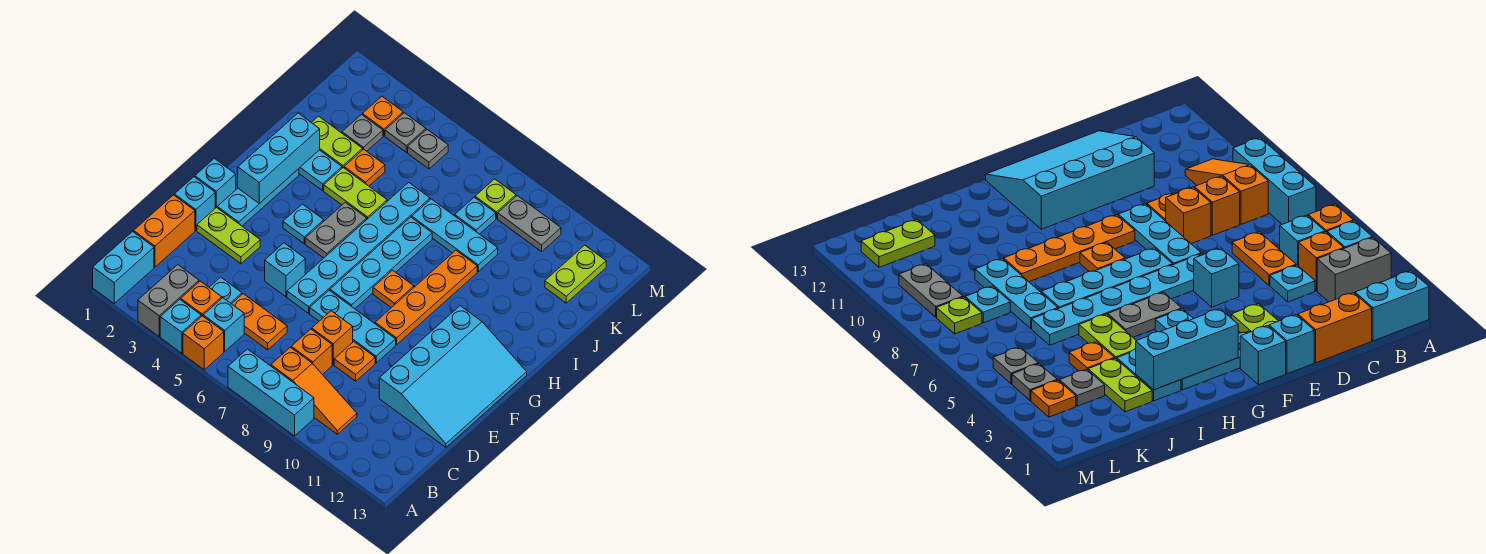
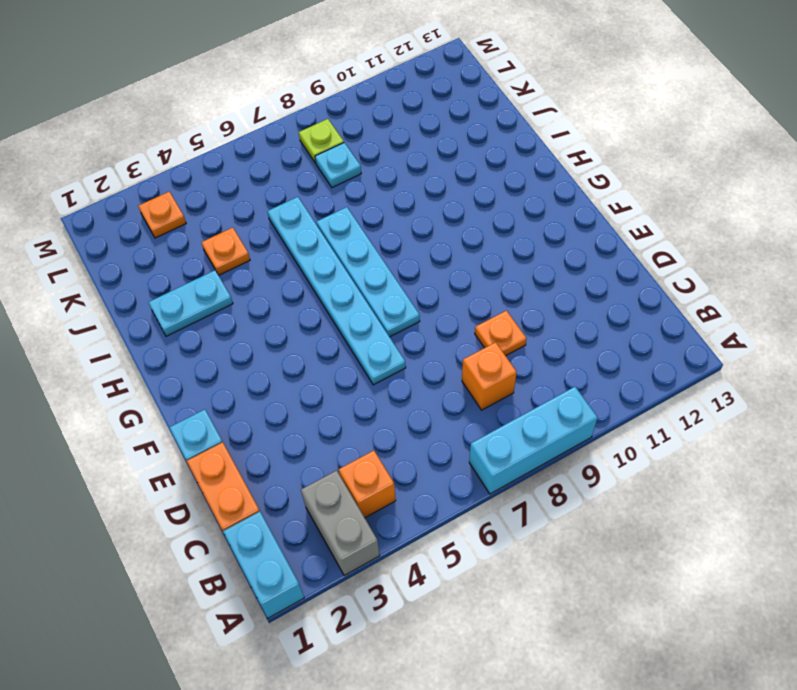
none -> cyan 1x1 brick [160,300,201,353]
none -> orange 1x1 brick [183,316,224,370]
none -> cyan 1x1 brick [203,298,244,351]
none -> orange 1x3 slope [271,347,357,434]

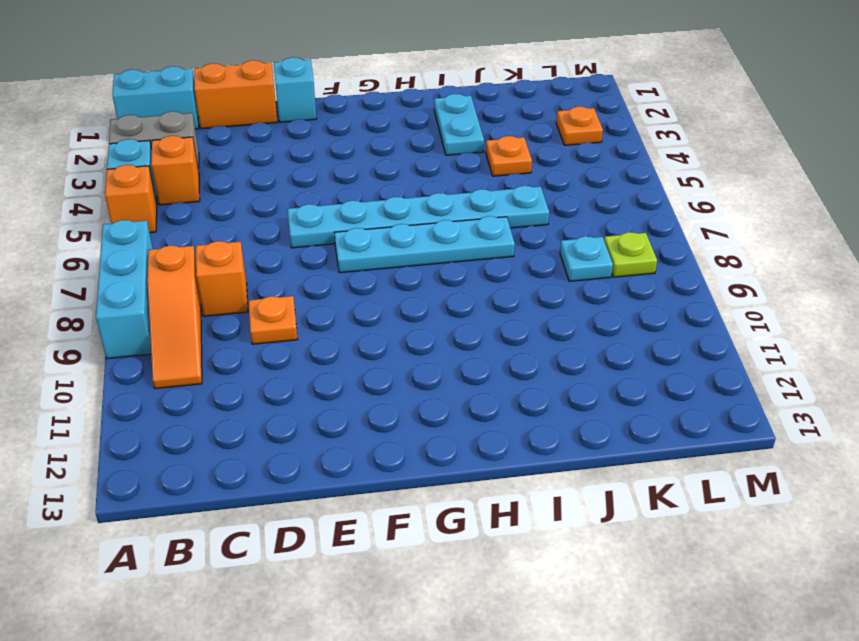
none -> cyan 1x1 brick [203,298,244,351]
none -> cyan 1x1 plate [209,277,242,304]
none -> orange 1x2 plate [232,294,287,350]
none -> orange 1x1 brick [312,311,353,365]

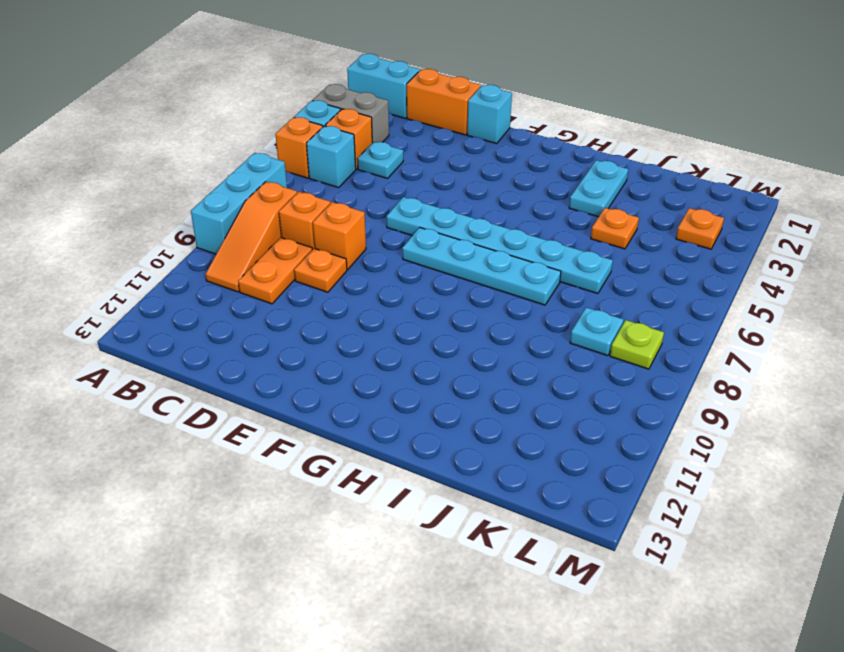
orange 1x2 plate [238,237,312,304] -> orange 1x2 plate moved to [232,294,287,350]
none -> cyan 3x4 slope [379,306,527,447]
none -> lime 1x2 plate [197,207,260,264]
none -> cyan 1x1 brick [265,243,305,297]
none -> cyan 1x3 plate [310,290,396,363]

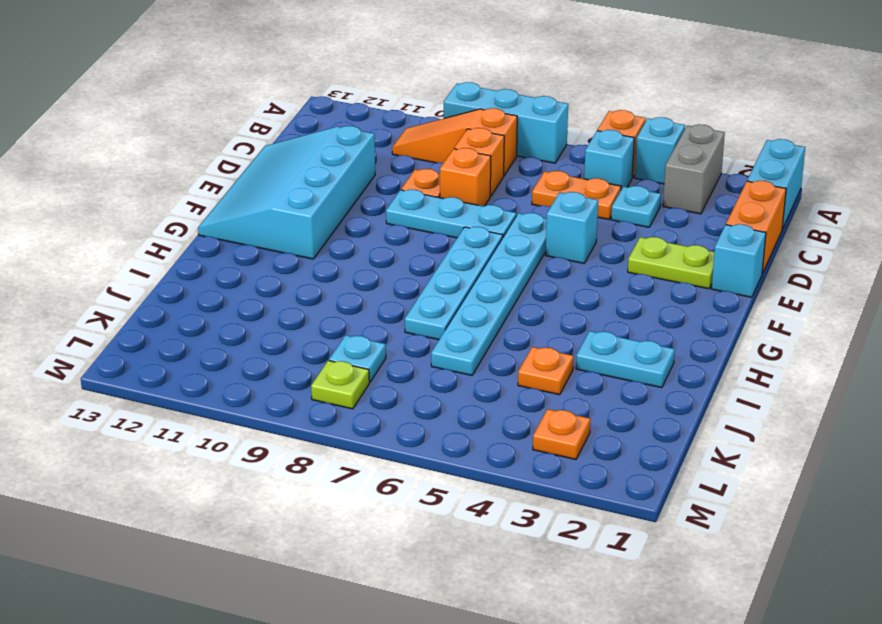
none -> orange 1x1 brick [181,281,222,317]
none -> cyan 1x1 brick [195,158,236,208]
none -> cyan 1x3 plate [217,169,299,226]
none -> orange 1x4 plate [375,250,477,345]

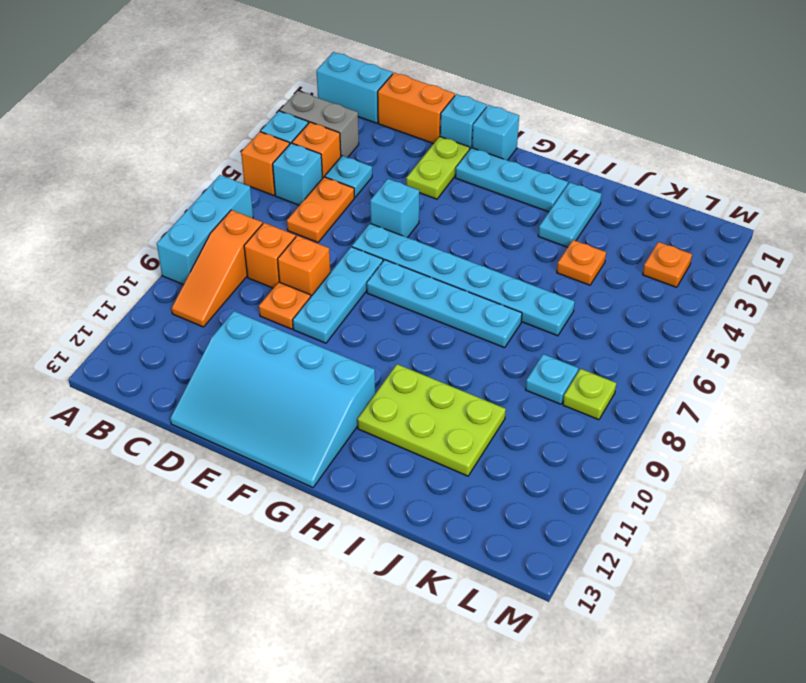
lime 2x3 plate [357,364,506,476] -> none
none -> orange 1x4 plate [375,250,477,345]
none -> cyan 1x1 plate [283,204,324,244]
none -> grey 1x2 plate [305,202,367,258]
none -> orange 1x1 plate [373,270,414,308]

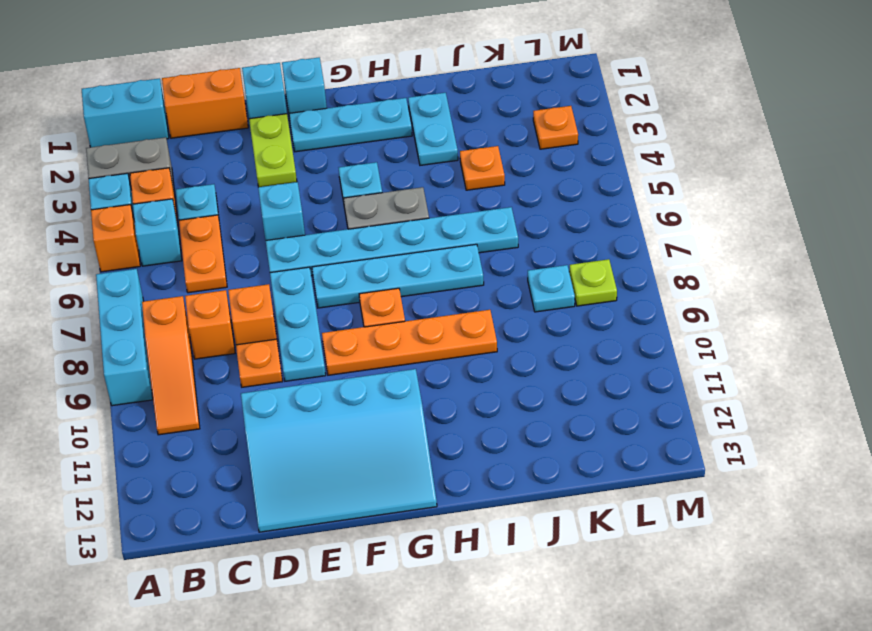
none -> lime 1x2 plate [324,168,387,219]
none -> lime 1x2 plate [311,116,363,168]
none -> cyan 1x3 plate [412,199,498,271]
none -> grey 1x1 plate [342,115,383,151]

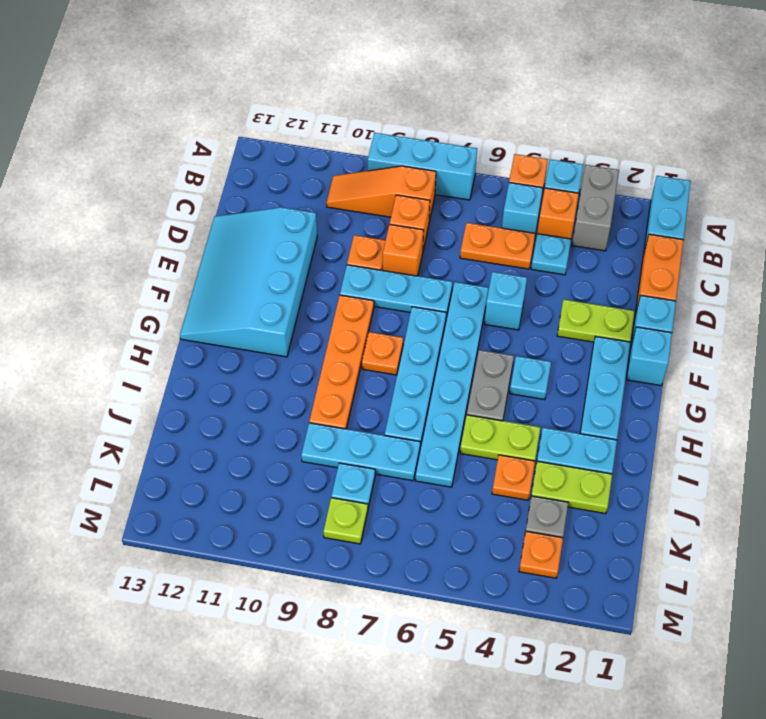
none -> lime 1x2 plate [545,245,606,303]
none -> grey 1x1 plate [385,113,426,152]
none -> grey 1x1 plate [408,130,448,169]
none -> grey 1x2 plate [498,196,561,252]

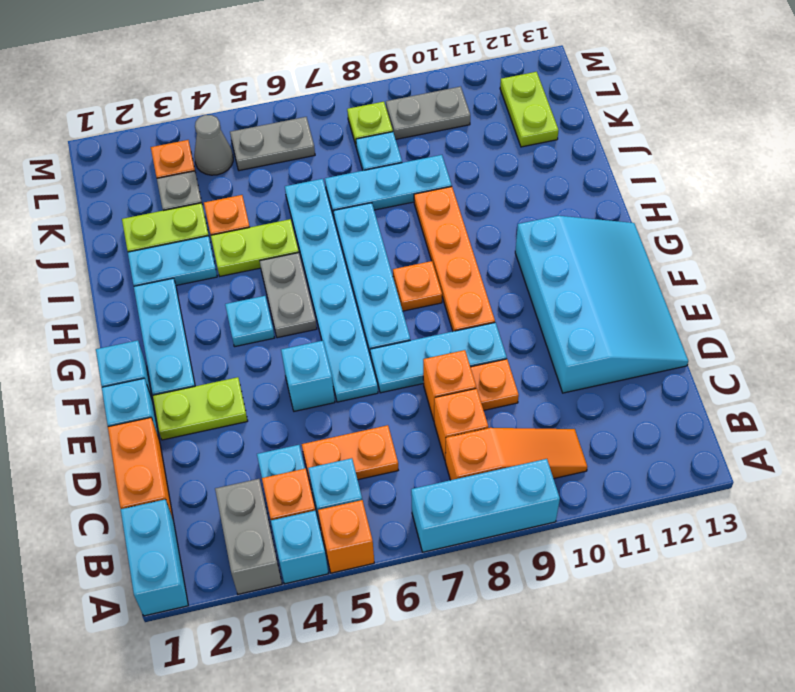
grey 1x1 cone [194,115,233,175] -> grey 1x1 plate [385,113,426,152]
grey 1x2 plate [230,117,315,171] -> grey 1x1 plate [408,130,448,169]
none -> cyan 1x3 brick [238,113,320,204]

